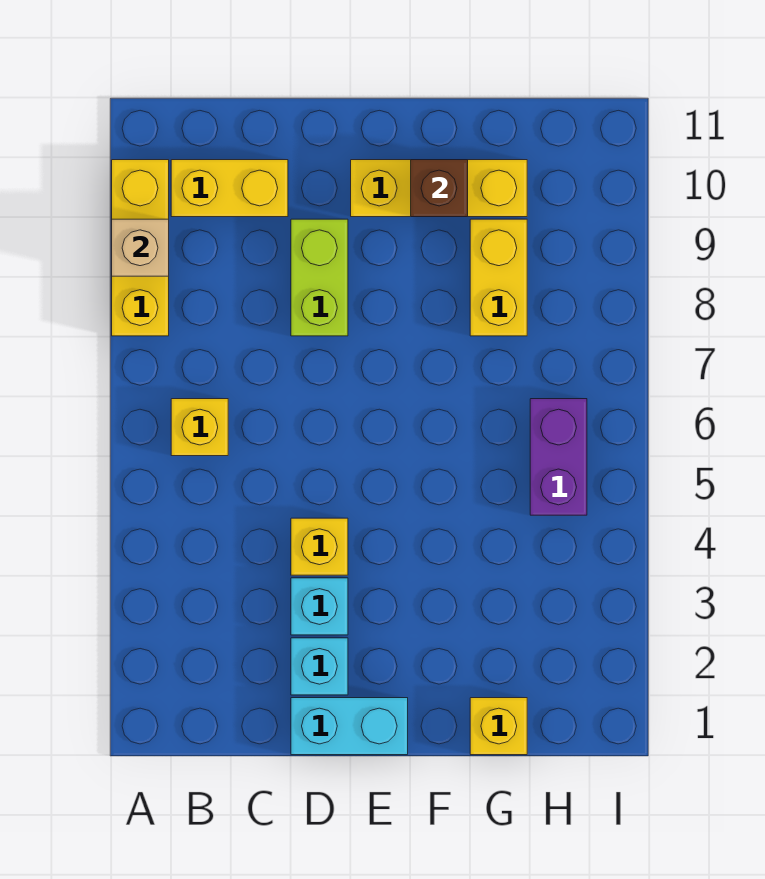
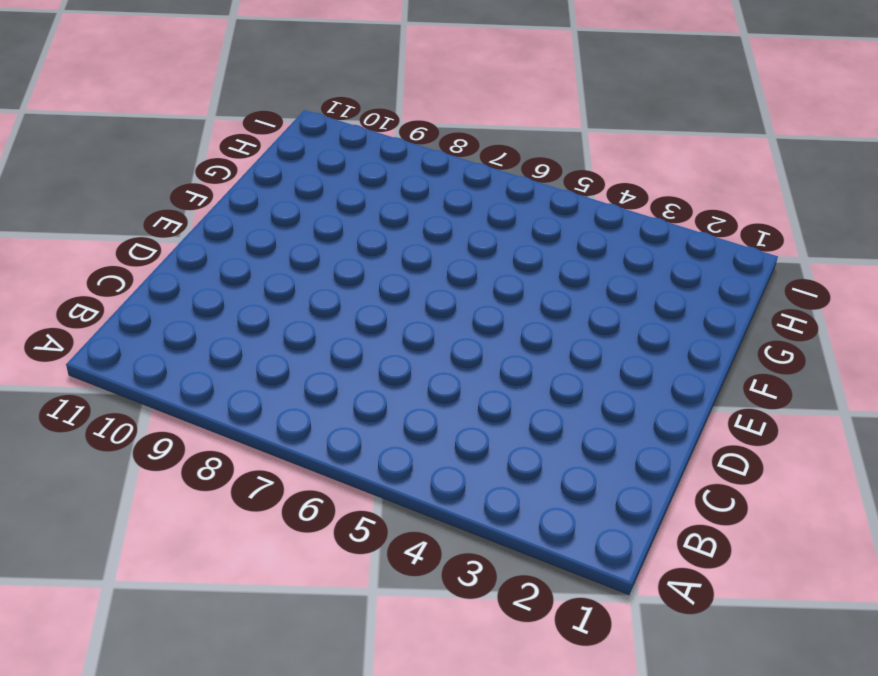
none -> yellow 1x3 brick [112,160,169,336]
none -> yellow 1x1 brick [171,399,228,456]
none -> yellow 1x2 brick [171,160,288,217]

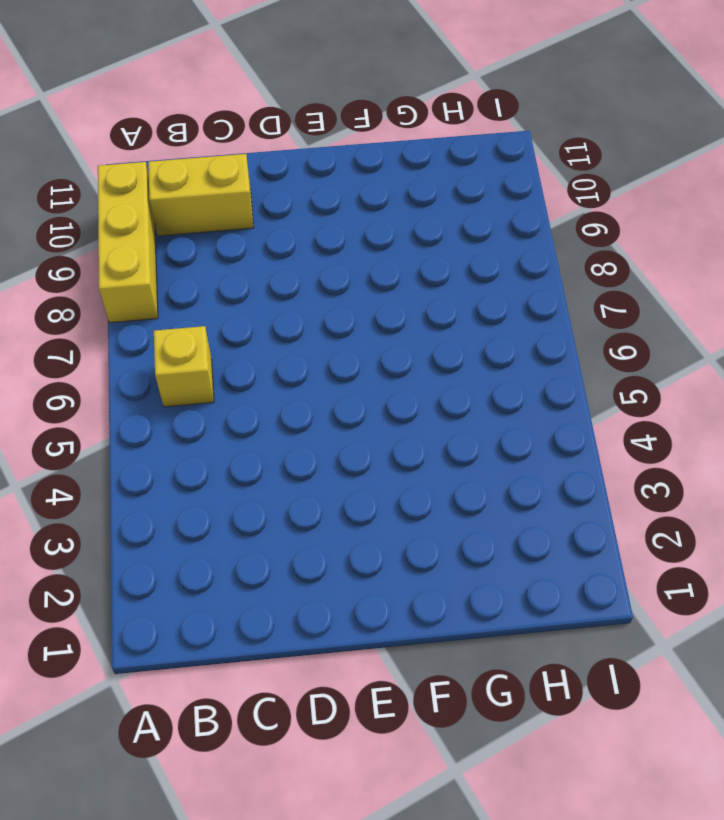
none -> cyan 1x2 brick [291,698,408,755]
none -> cyan 1x1 brick [291,638,348,695]
none -> cyan 1x1 brick [291,578,348,635]

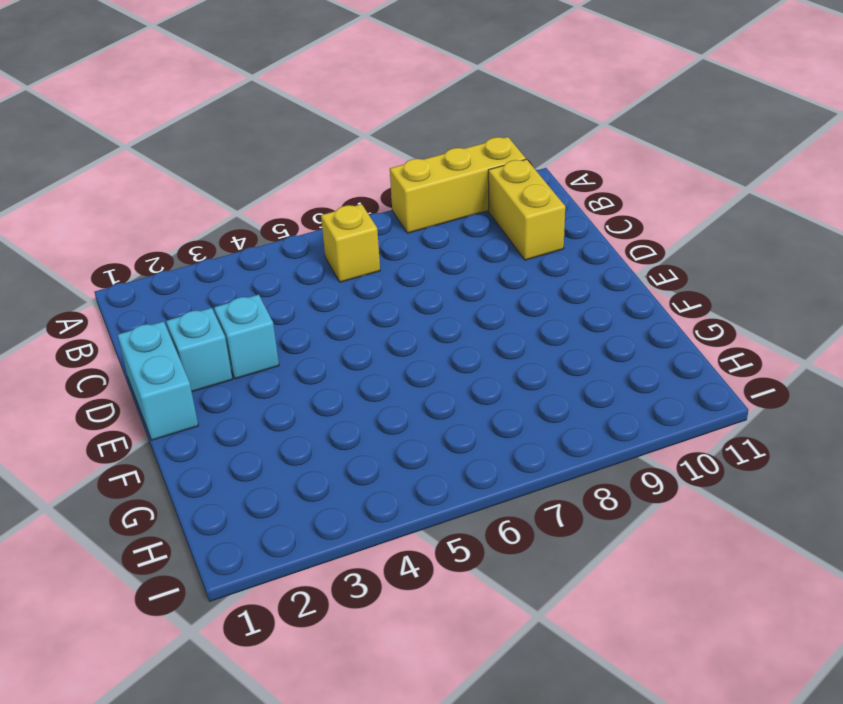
none -> yellow 1x1 brick [291,518,348,575]
none -> lime 1x2 brick [291,219,348,336]
none -> yellow 1x3 brick [351,160,527,217]

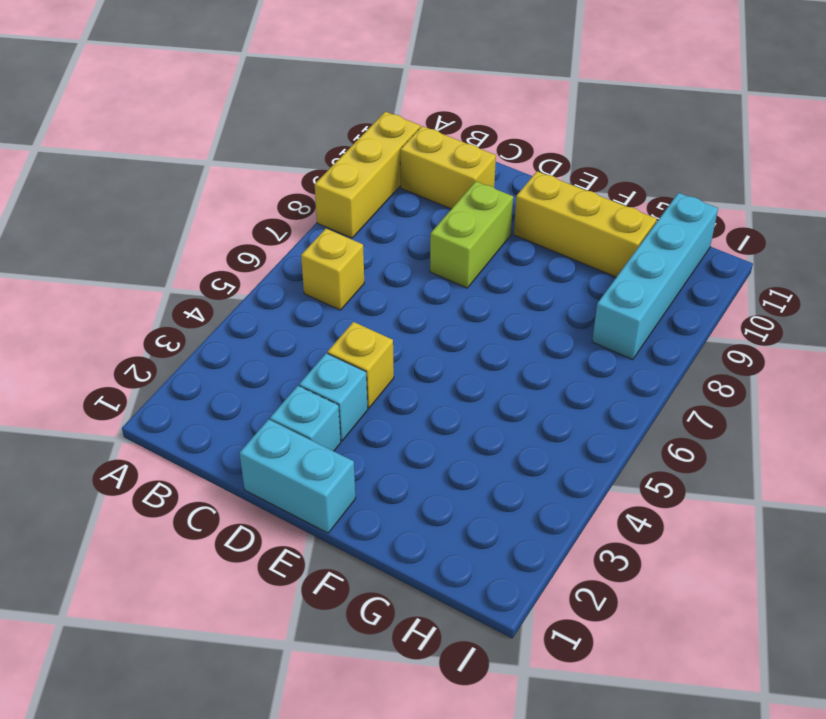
cyan 1x4 brick [592,193,718,360] -> none
none -> yellow 1x1 brick [470,698,527,755]
none -> yellow 1x2 brick [470,219,527,336]
none -> purple 1x2 brick [530,399,587,515]

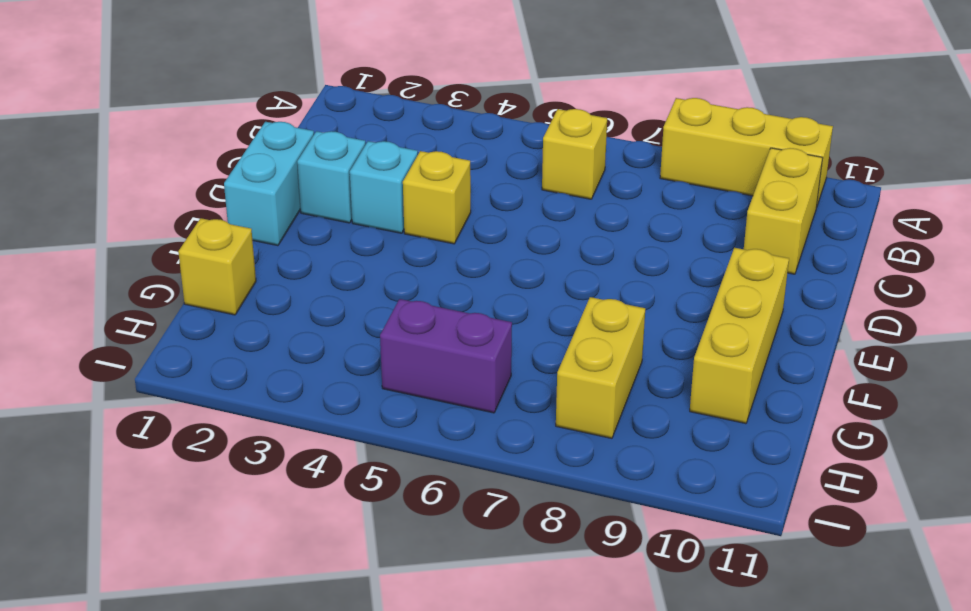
yellow 1x2 brick [556,297,645,438] -> yellow 1x2 brick turned to [470,219,527,336]
none -> lime 1x2 brick [291,219,348,336]
none -> tan 1x1 brick [112,219,169,276]
none -> brown 1x1 brick [411,160,468,217]

